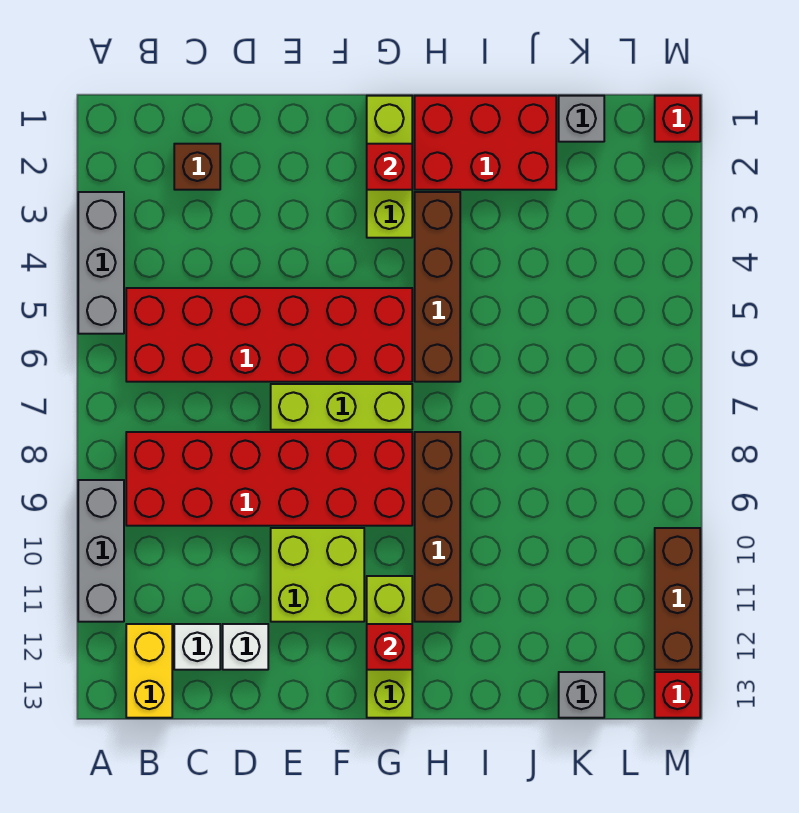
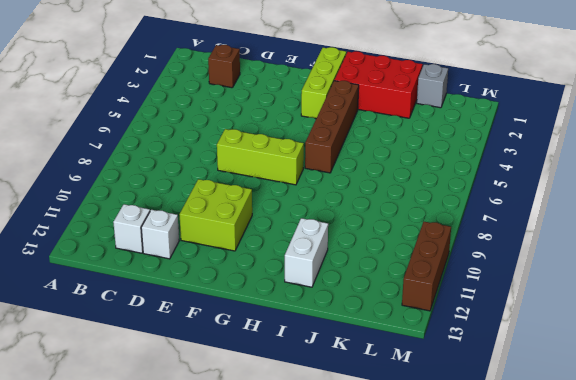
white 1x2 brick [285,218,328,287] -> none
none -> grey 1x3 brick [78,192,124,334]
none -> grey 1x3 brick [78,480,124,622]
none -> red 2x6 brick [126,288,412,382]

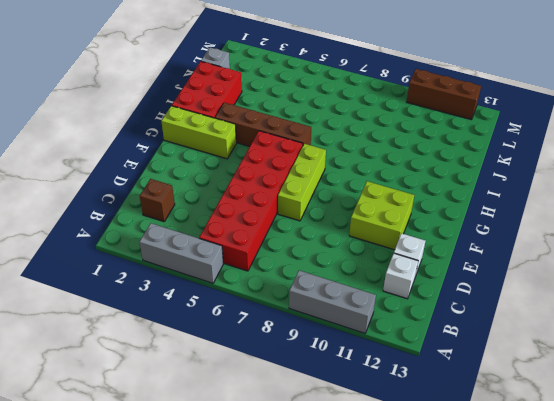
none -> red 2x6 brick [126,432,412,526]
none -> yellow 1x2 brick [126,624,172,718]
none -> lime 1x3 brick [367,576,412,718]

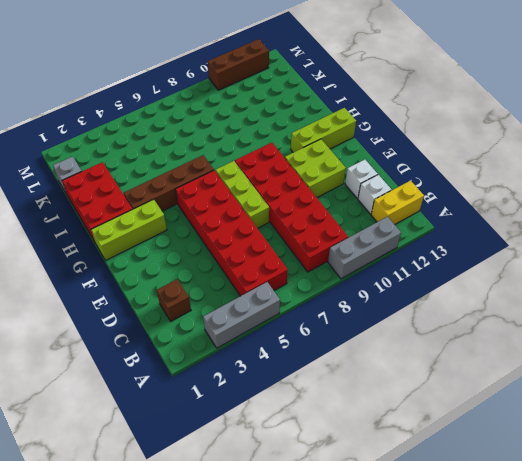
none -> brown 1x4 brick [415,432,460,622]
none -> grey 1x1 brick [559,672,604,718]
none -> red 1x1 brick [655,96,700,142]

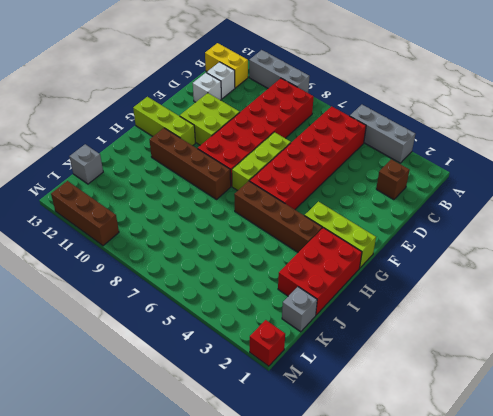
none -> red 1x1 brick [655,672,700,718]
none -> red 1x1 brick [367,144,412,190]
none -> red 1x1 brick [367,624,412,670]

